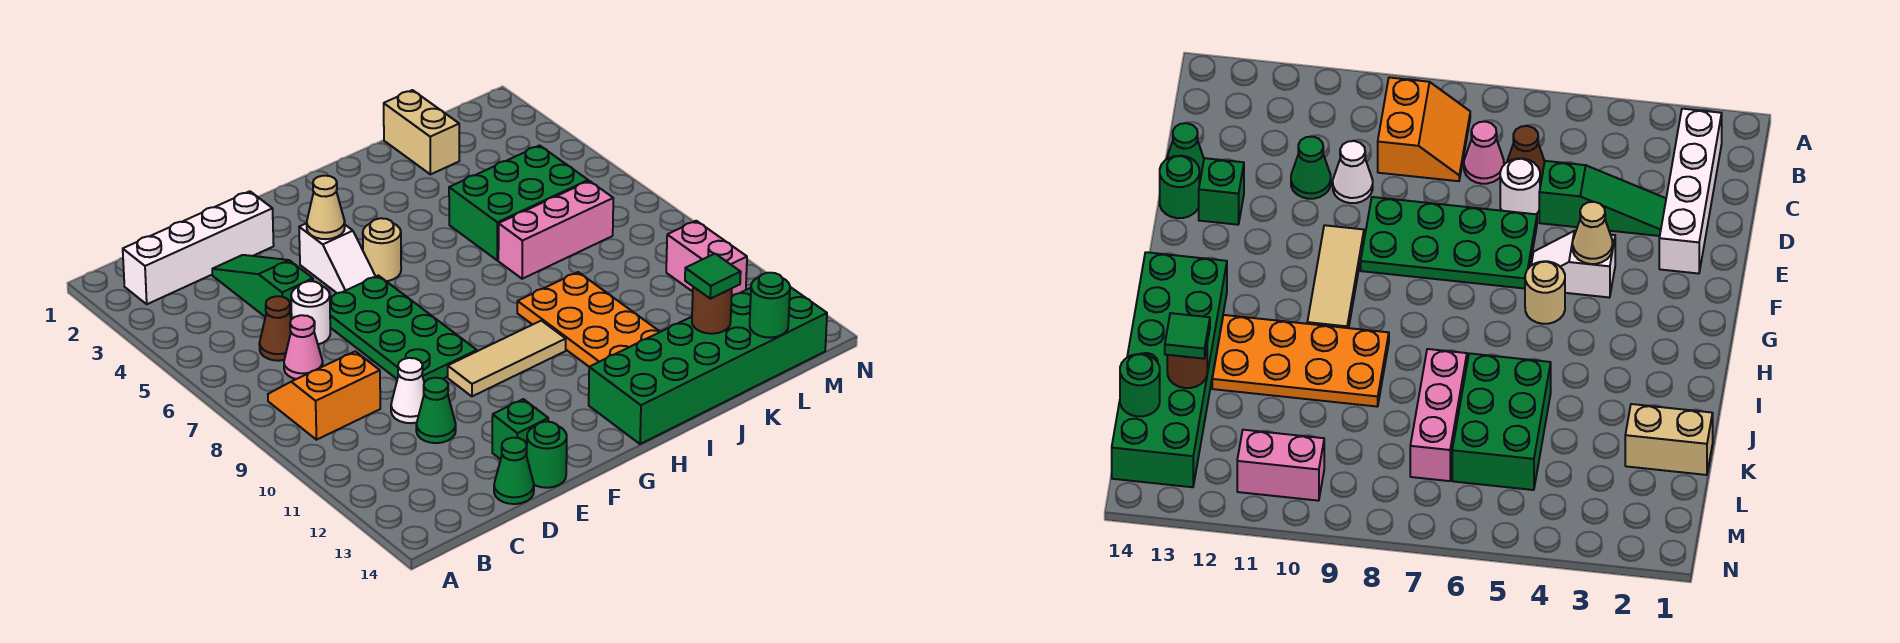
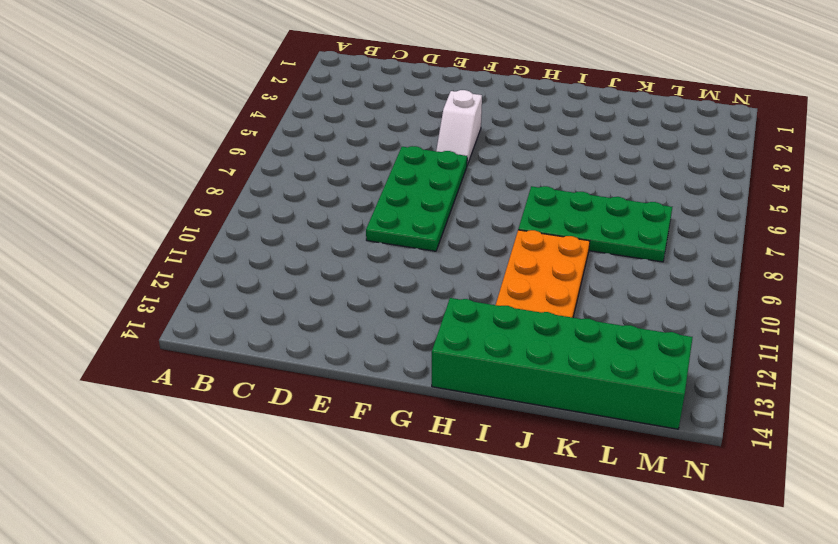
green 2x4 plate [518,186,672,262] -> pink 1x3 brick [498,181,613,279]
none -> white 1x4 brick [123,191,274,304]
none -> orange 2x2 slope [268,351,380,440]
none -> brown 1x1 cone [259,296,291,361]

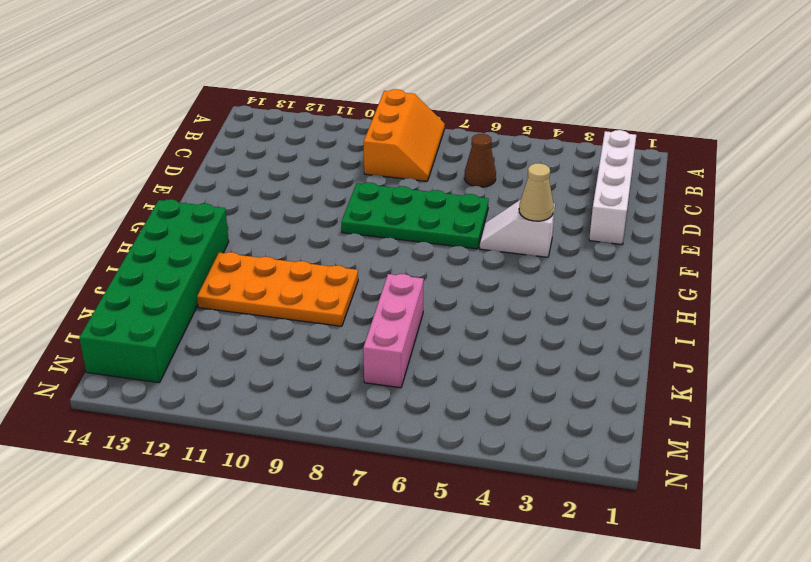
orange 2x3 slope [364,89,445,181] -> orange 2x2 slope [268,351,380,440]
none -> pink 1x1 cone [284,315,323,379]
none -> green 1x3 slope [212,255,313,319]
none -> white 1x1 round brick [291,281,330,344]

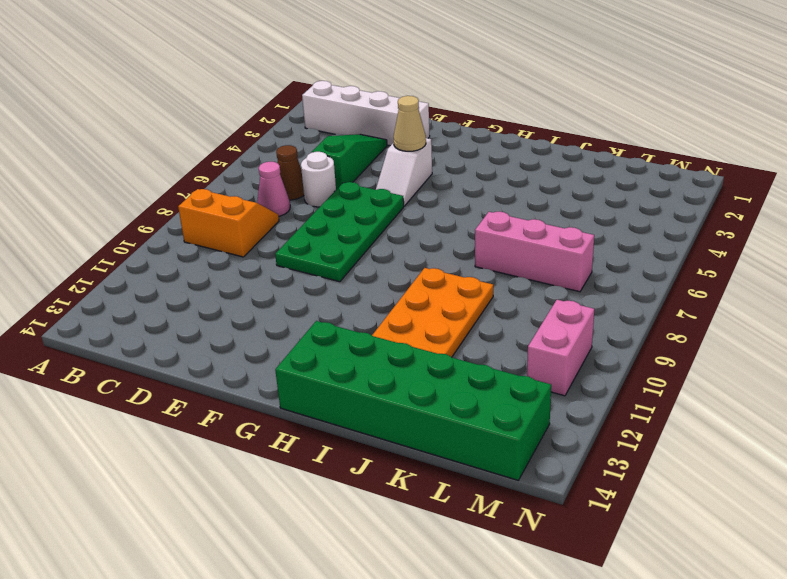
none -> white 1x1 cone [391,358,424,423]
none -> green 1x1 cone [416,378,456,443]
none -> green 1x1 cone [494,438,534,504]

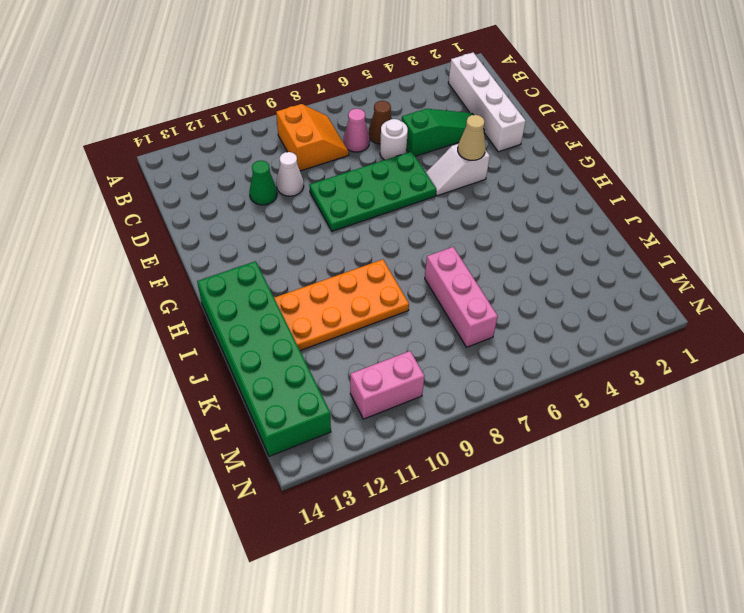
none -> green 1x1 cone [494,438,534,504]
none -> green 1x1 brick [492,399,548,459]
none -> green 1x1 round brick [527,422,567,488]

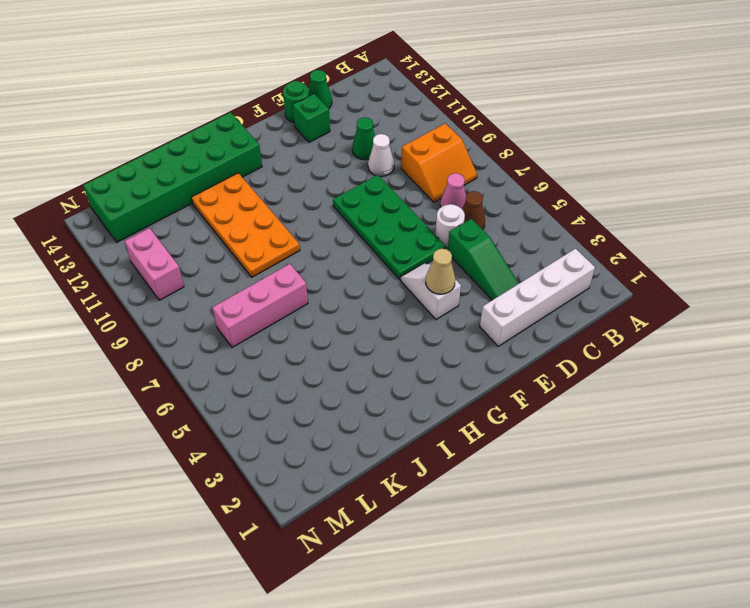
none -> tan 1x3 tile [448,321,566,396]
none -> tan 1x1 round brick [363,218,401,281]
none -> green 2x3 brick [449,146,588,260]

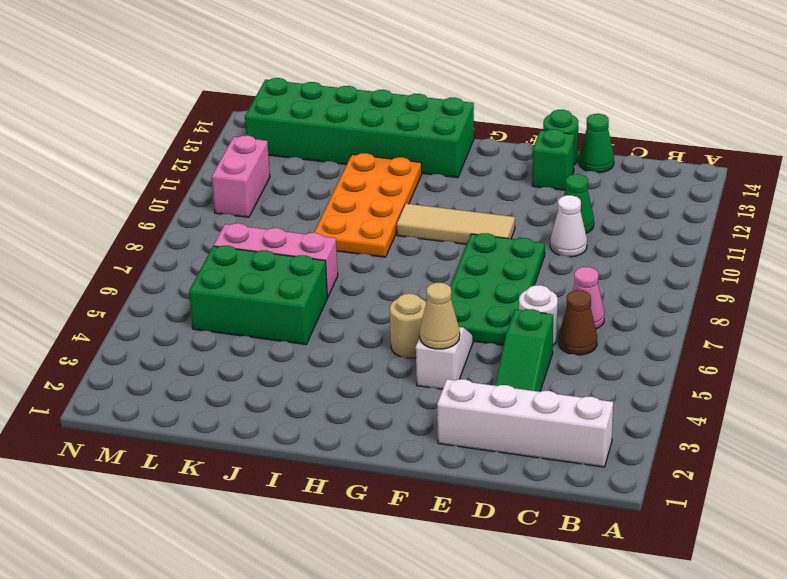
none -> orange 2x2 slope [268,351,380,440]
none -> tan 1x2 brick [384,90,459,174]
none -> brown 1x1 round brick [692,287,732,334]

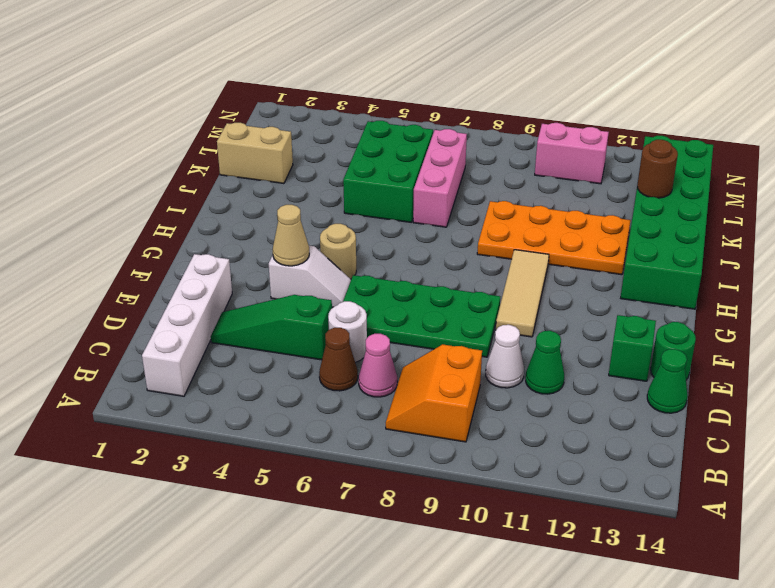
none -> green 1x1 round brick [750,273,790,338]
none -> green 1x1 tile [685,254,741,299]

